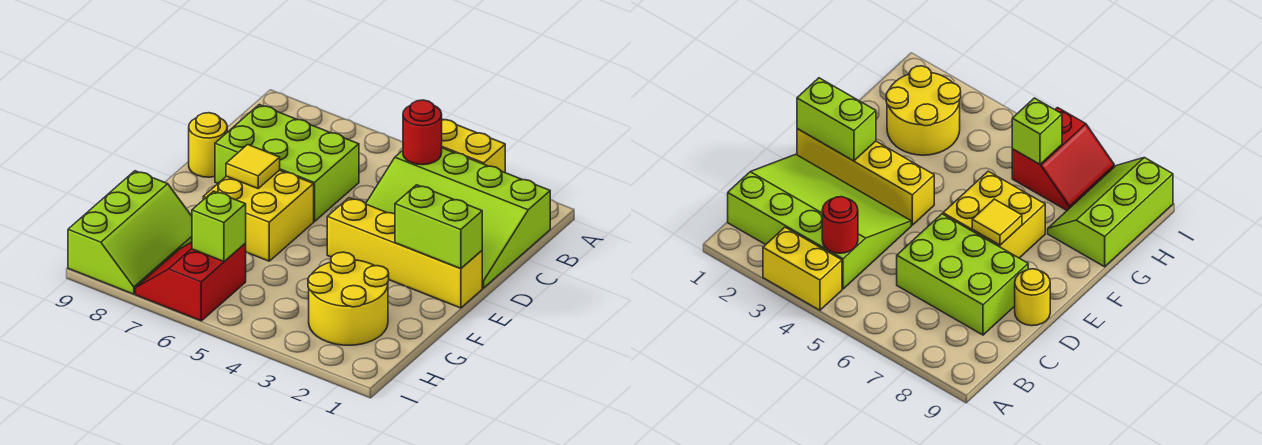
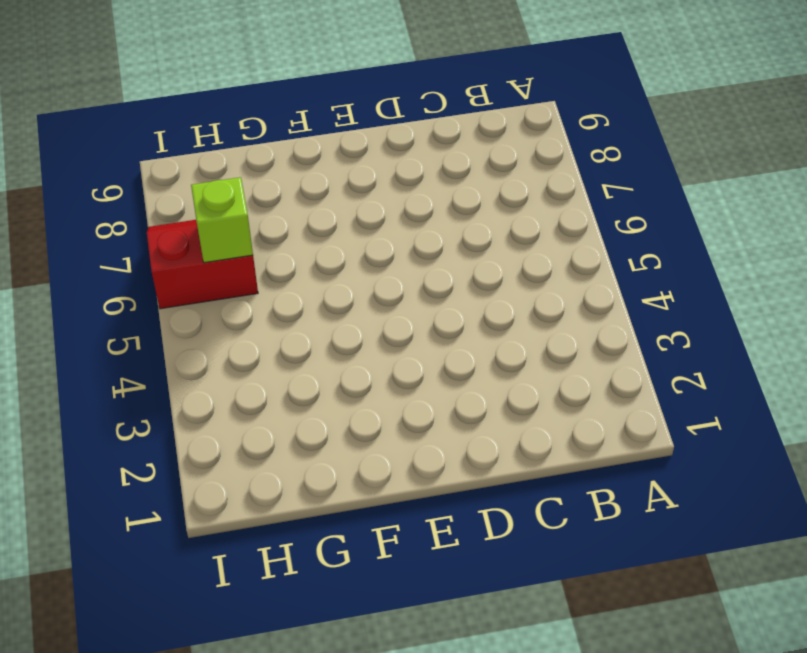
none -> yellow 1x2 brick [442,119,505,172]
none -> lime 3x4 slope [366,148,550,288]
none -> lime 2x3 brick [215,105,359,221]

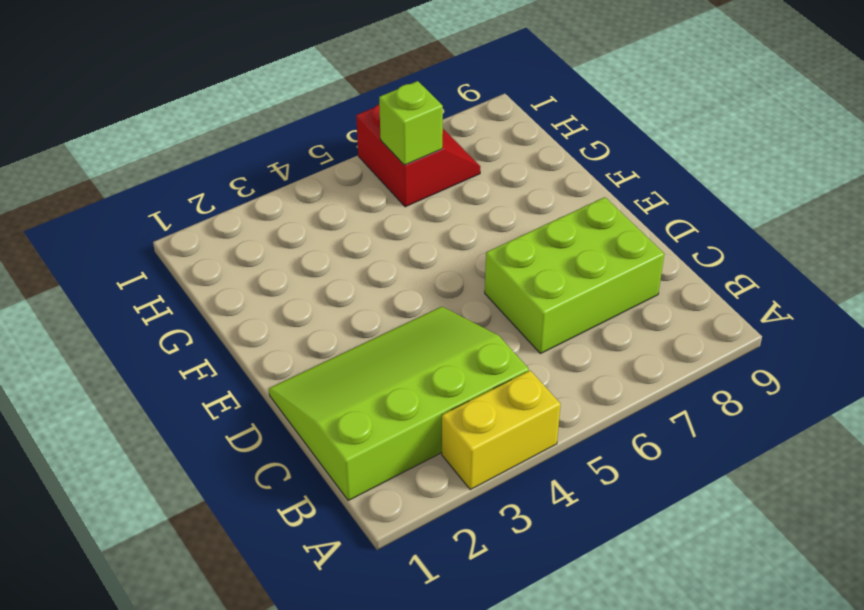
none -> yellow 1x1 round brick [189,113,227,177]
none -> yellow 1x4 brick [327,198,482,308]
none -> yellow 2x2 brick [203,170,314,261]

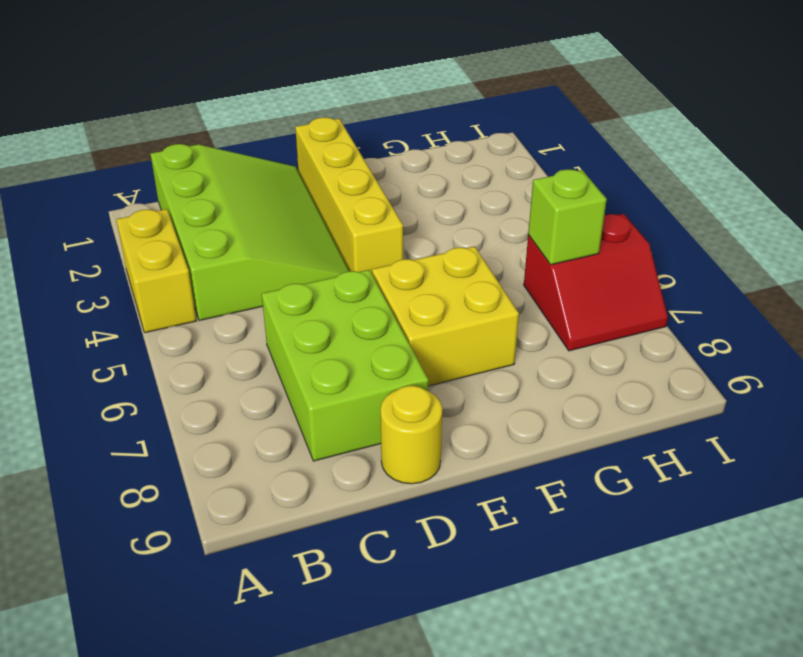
none -> yellow 2x2 round brick [308,252,389,345]
none -> lime 2x3 slope [68,171,192,294]
none -> red 1x1 round brick [403,100,442,165]

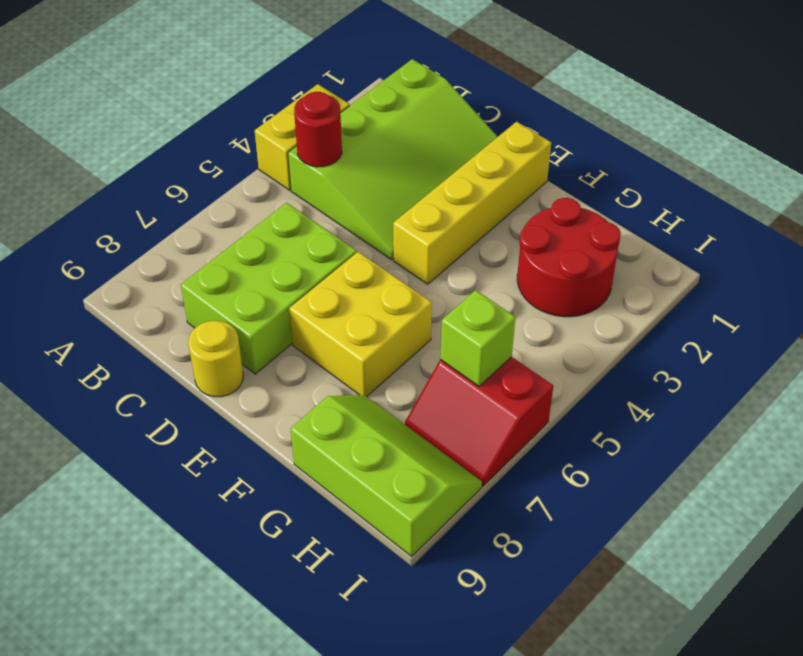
red 2x2 round brick [517,198,621,317] -> yellow 2x2 round brick [308,252,389,345]
none -> lime 1x2 brick [395,185,482,269]
none -> yellow 1x1 tile [226,145,280,188]

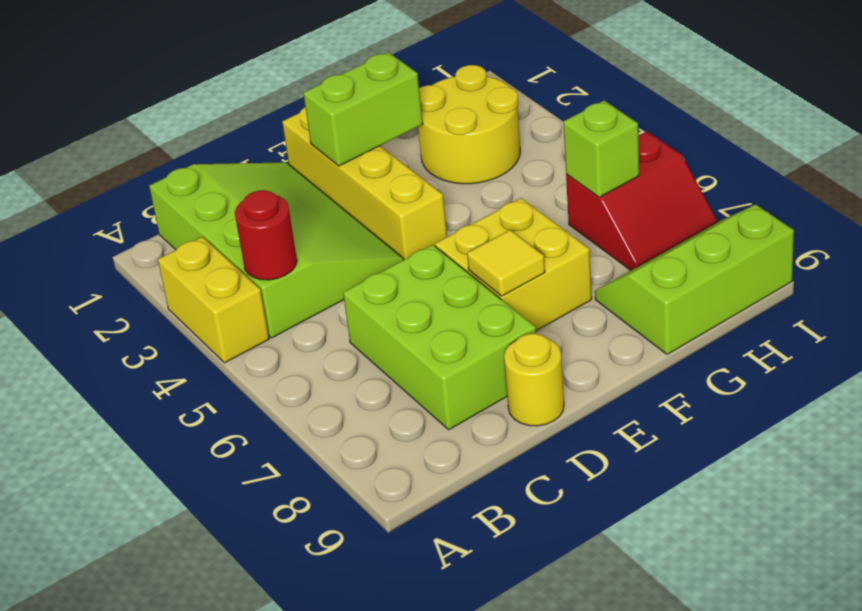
lime 1x2 brick [303,52,423,166] -> lime 1x2 brick turned to [395,185,482,269]

